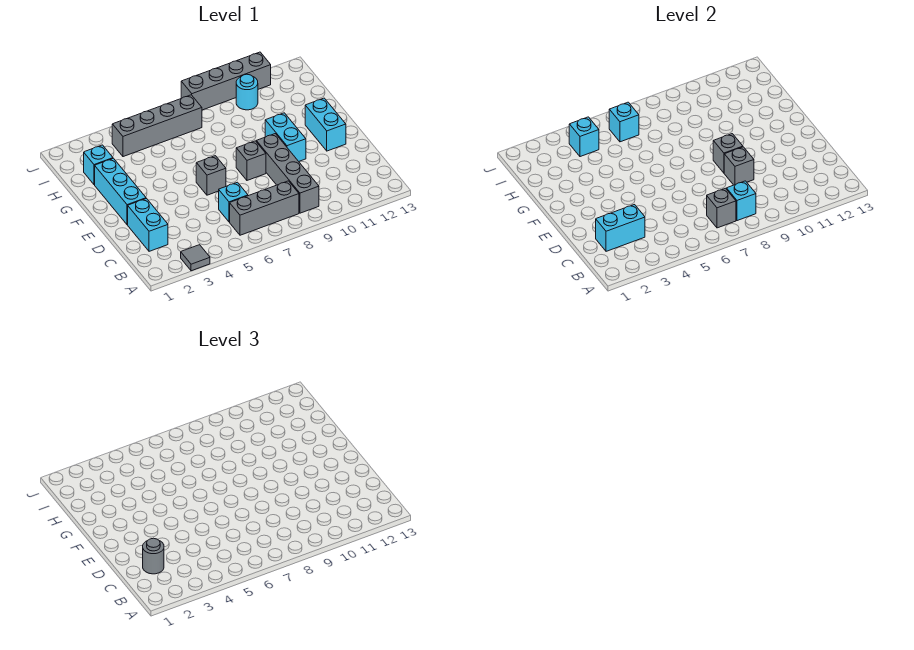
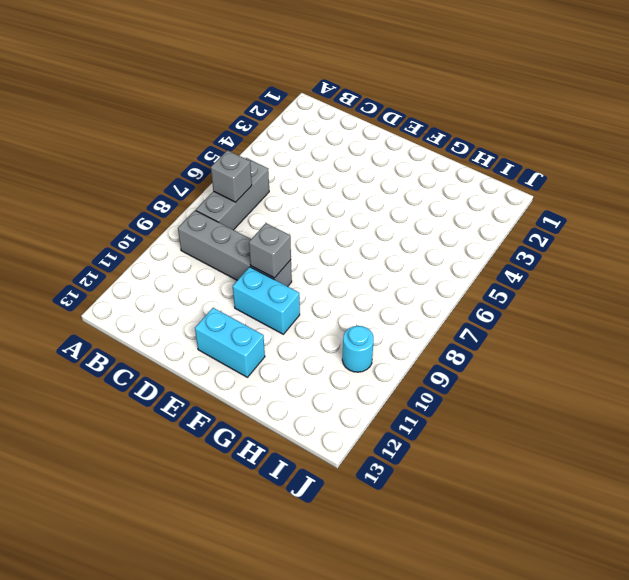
none -> grey 1x1 tile [181,245,210,271]
none -> cyan 1x2 brick [128,199,168,251]
none -> cyan 1x1 brick [219,182,248,222]

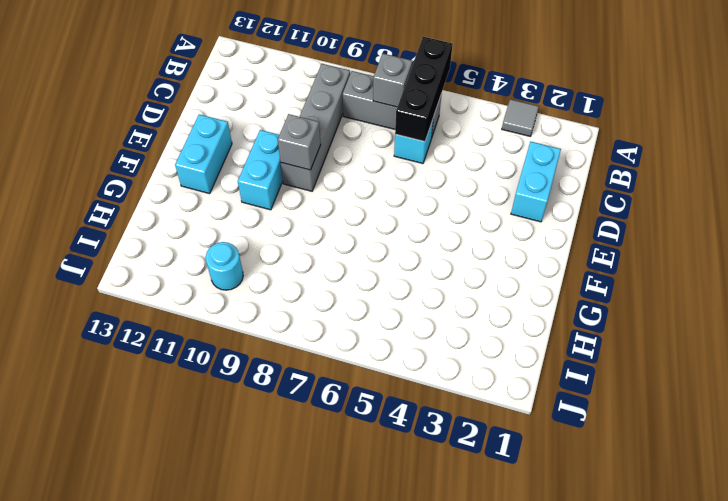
black 1x3 brick [395,37,453,142] -> none
none -> cyan 1x3 brick [95,158,146,225]
none -> grey 1x1 brick [196,156,226,195]
none -> grey 1x1 brick [236,141,266,180]

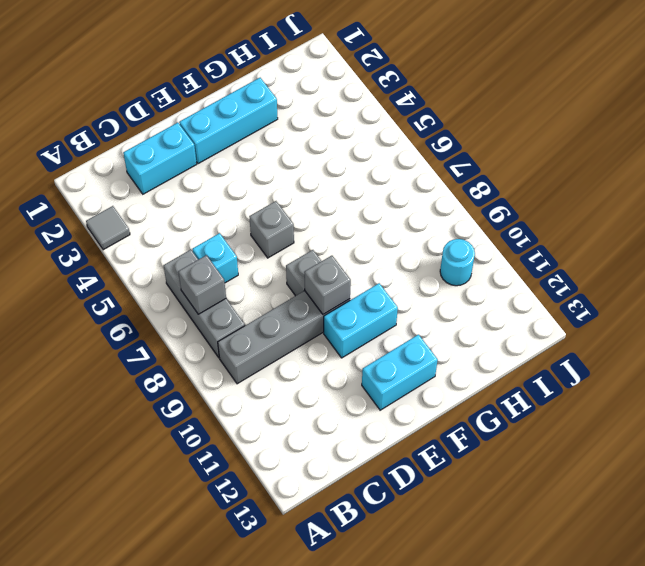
none -> cyan 1x1 brick [84,145,113,185]
none -> grey 1x4 brick [112,95,202,157]
none -> grey 1x4 brick [181,52,271,110]

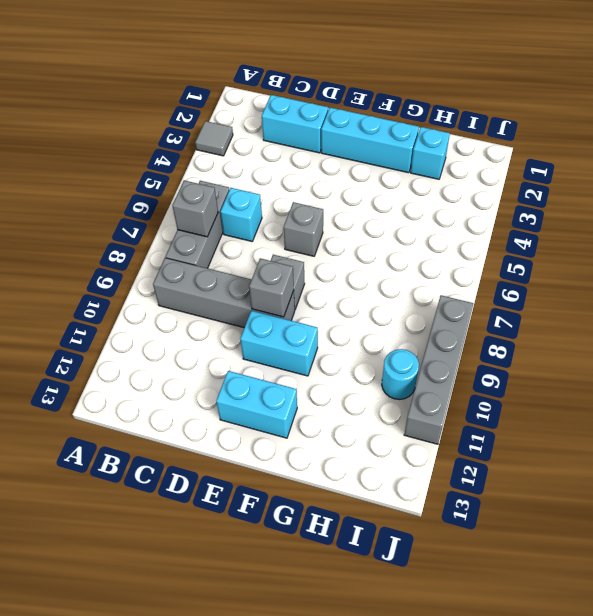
none -> grey 1x4 brick [112,95,202,157]
none -> cyan 1x1 brick [726,181,756,221]
none -> cyan 1x2 brick [596,205,645,251]

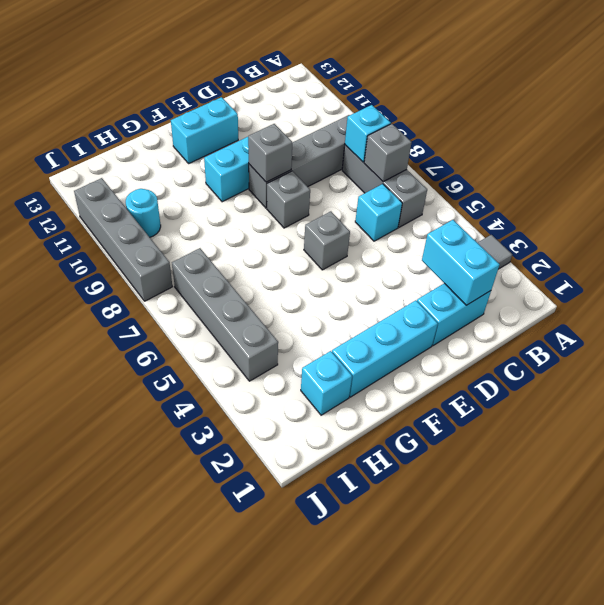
none -> grey 1x1 brick [724,147,754,185]
none -> cyan 1x1 brick [569,117,599,157]
none -> cyan 1x1 brick [609,102,639,142]

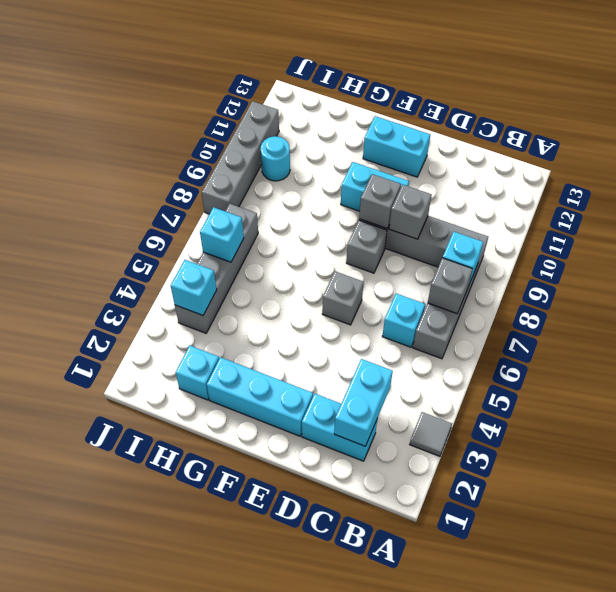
none -> grey 1x1 round brick [143,538,164,574]

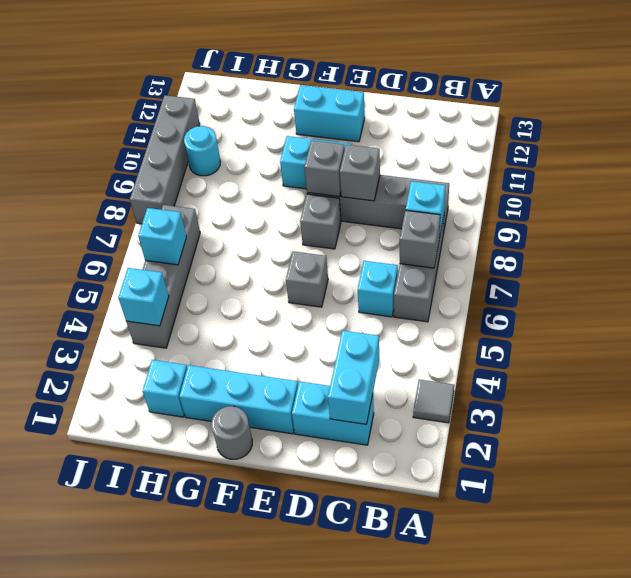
grey 1x1 round brick [211,406,252,459] -> grey 1x1 round brick moved to [143,538,164,574]

